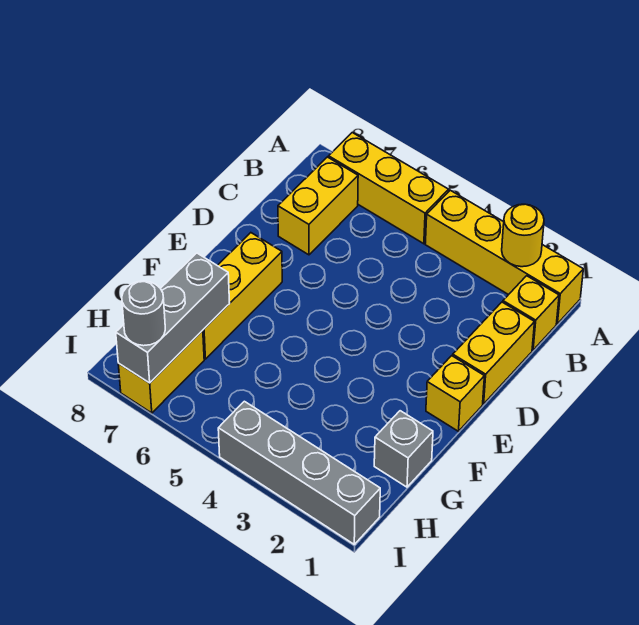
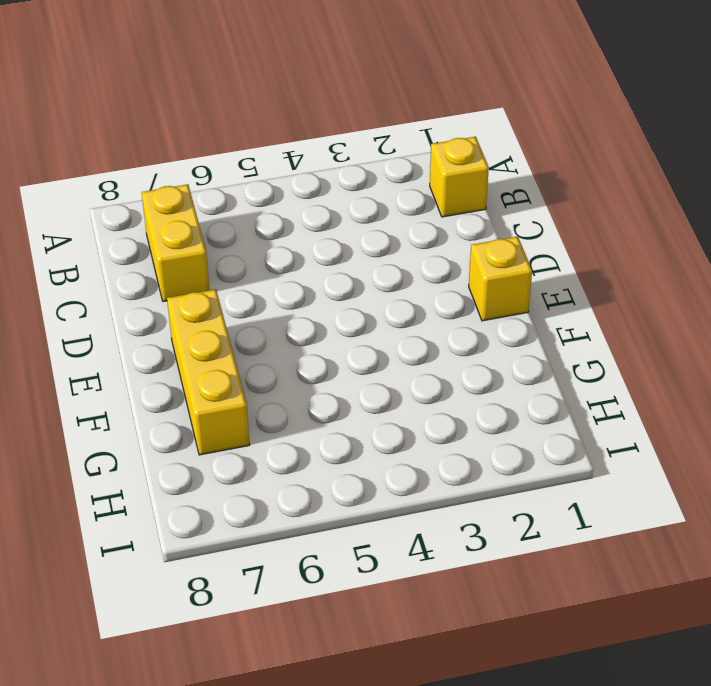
none -> yellow 1x4 brick [425,190,583,324]
none -> yellow 1x3 brick [329,133,449,244]
none -> yellow 1x2 brick [453,302,535,404]

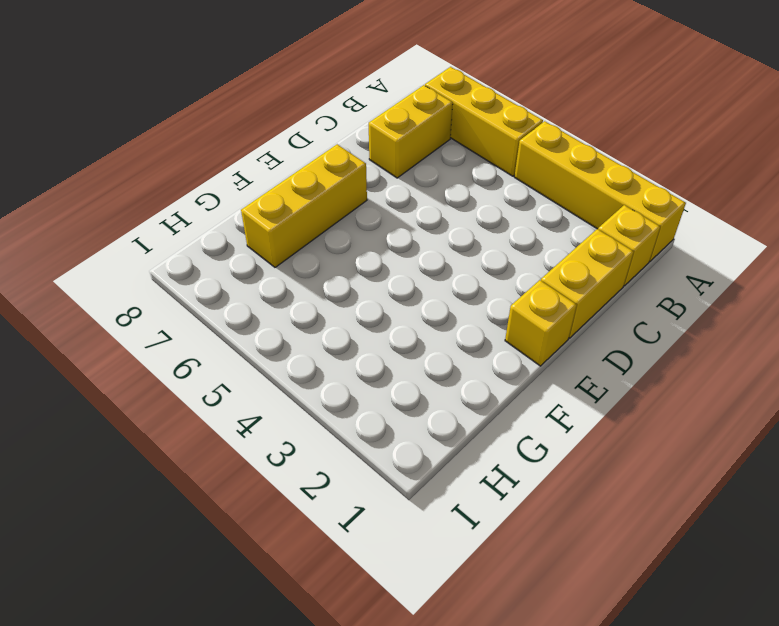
none -> grey 1x1 brick [374,411,433,487]
none -> yellow 1x2 brick [118,330,204,413]
none -> grey 1x4 brick [218,401,380,544]

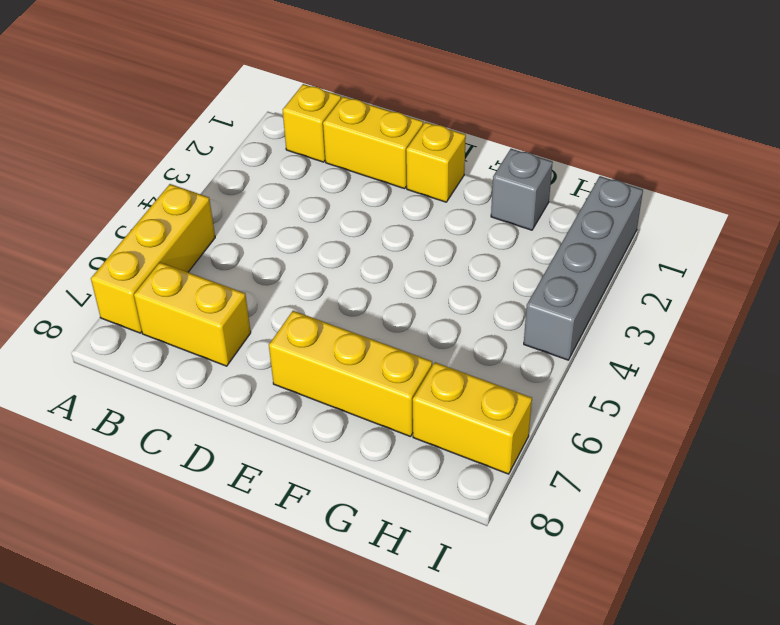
none -> yellow 1x4 brick [425,190,583,324]
none -> yellow 1x1 round brick [502,204,544,267]
none -> grey 1x3 brick [116,253,230,383]

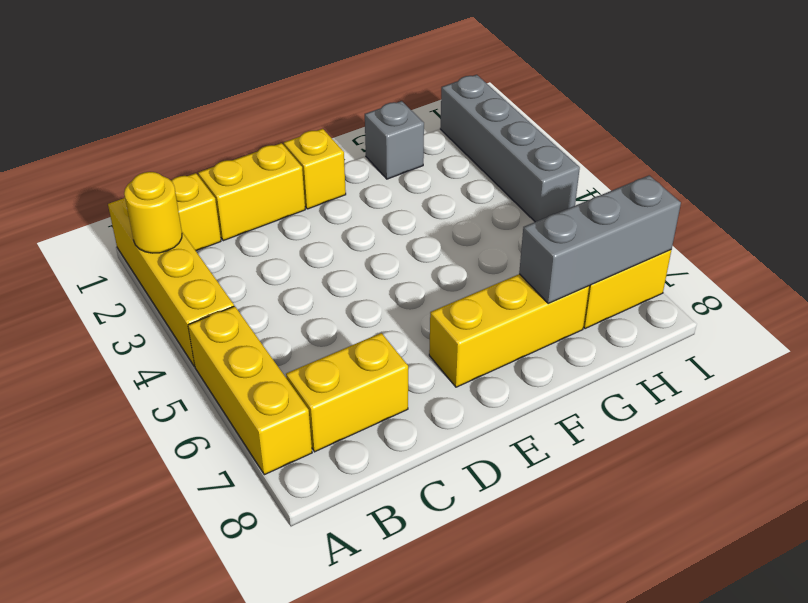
none -> grey 1x1 round brick [122,281,165,346]

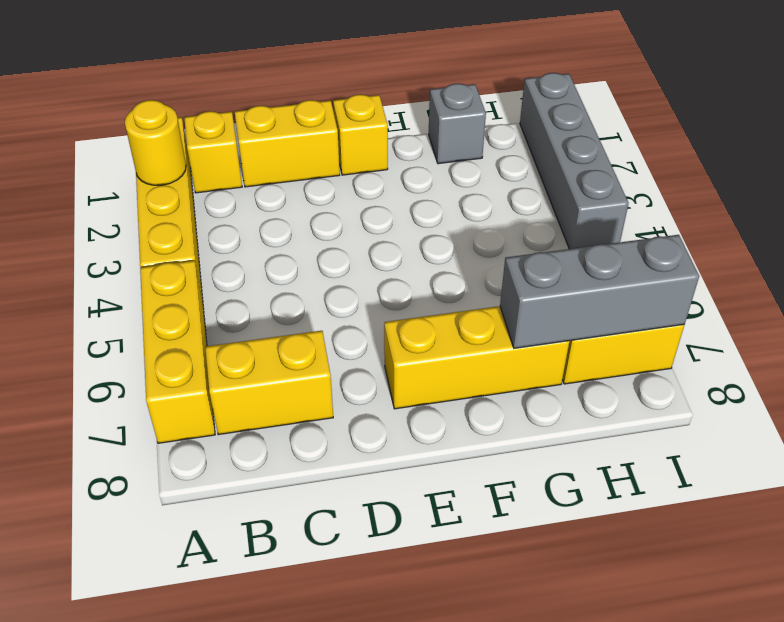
none -> grey 1x1 round brick [122,281,165,346]

